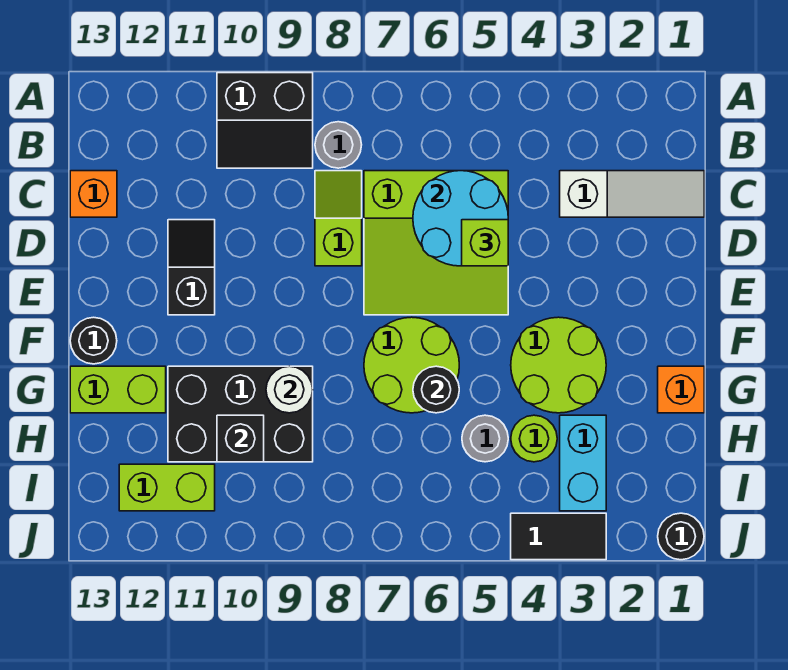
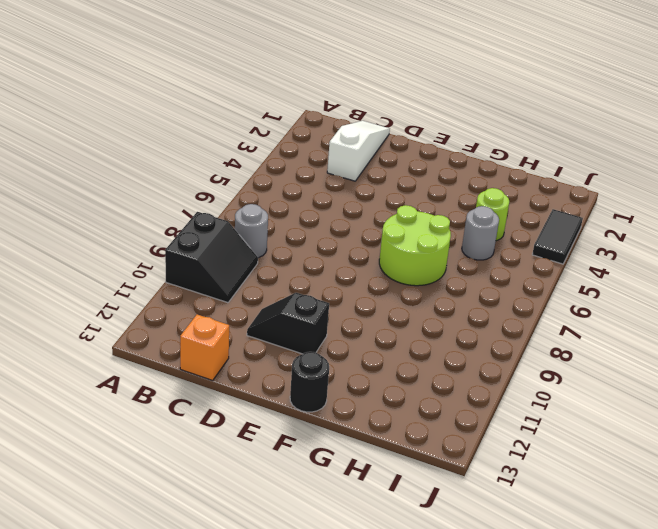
none -> lime 3x3 slope [364,171,508,315]
none -> lime 1x2 slope [315,171,362,266]
none -> lime 2x2 round brick [511,317,606,413]

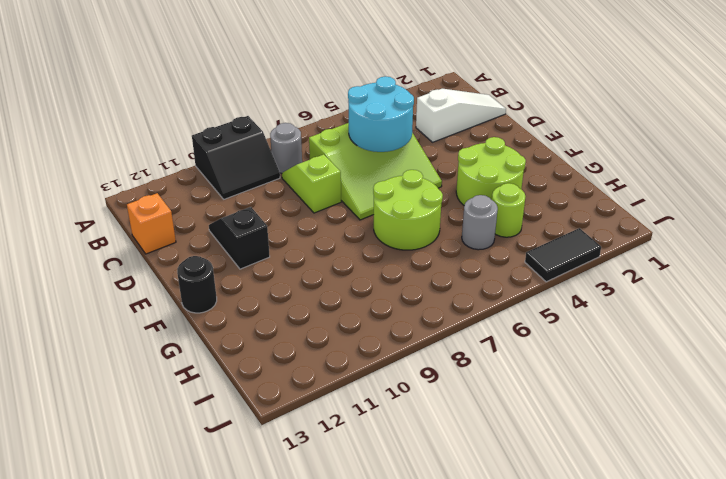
none -> orange 1x1 brick [658,366,704,413]
none -> black 2x3 brick [168,366,313,462]
none -> lime 1x2 brick [70,366,166,413]

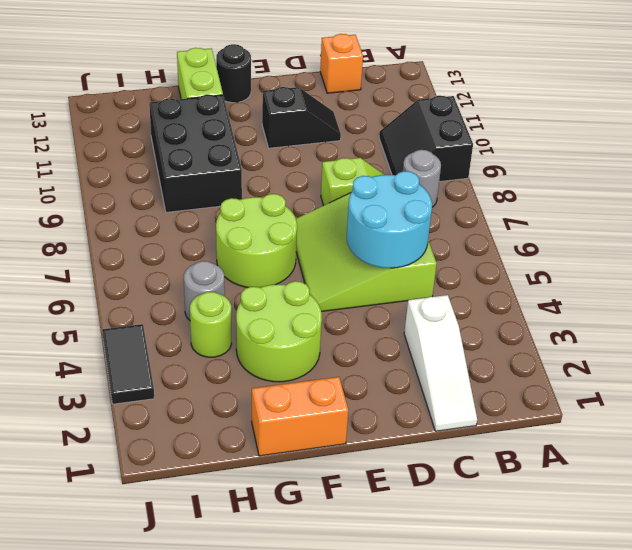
orange 1x2 brick [252,377,348,456] -> orange 1x1 brick [658,366,704,413]
none -> cyan 1x2 brick [560,415,606,511]
none -> lime 1x2 brick [119,464,215,511]
none -> black 1x1 round brick [658,513,704,560]

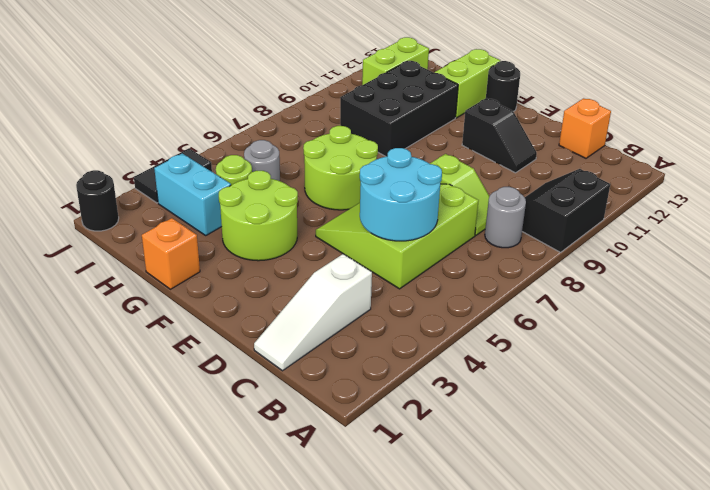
none -> black 1x1 round brick [413,366,459,413]
none -> white 1x1 round brick [266,366,313,413]
none -> black 1x1 brick [217,415,264,462]

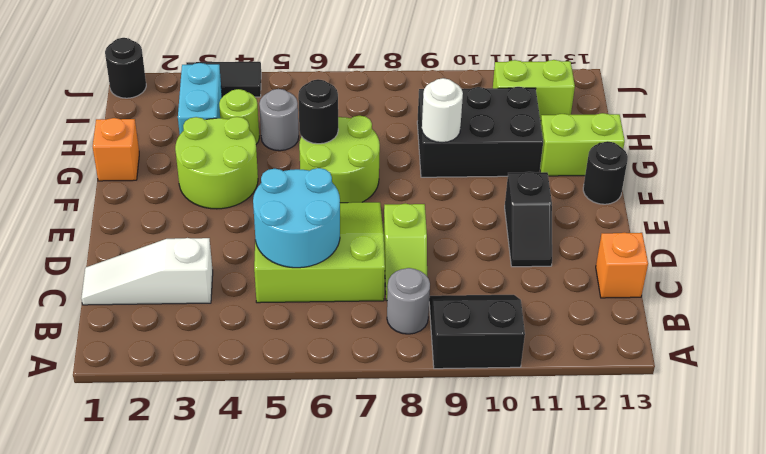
none -> black 1x1 brick [217,415,264,462]
none -> lime 1x1 brick [462,220,508,266]

